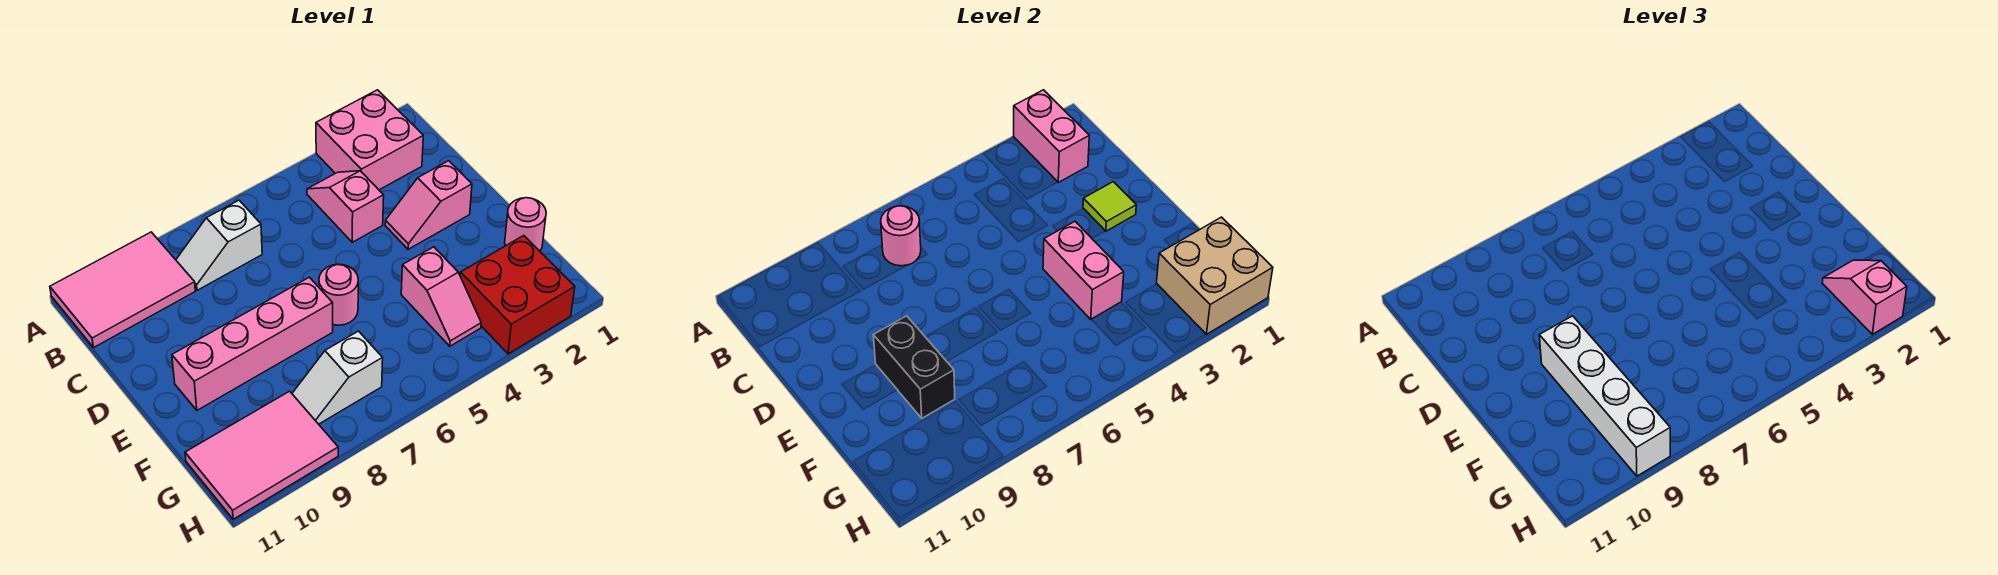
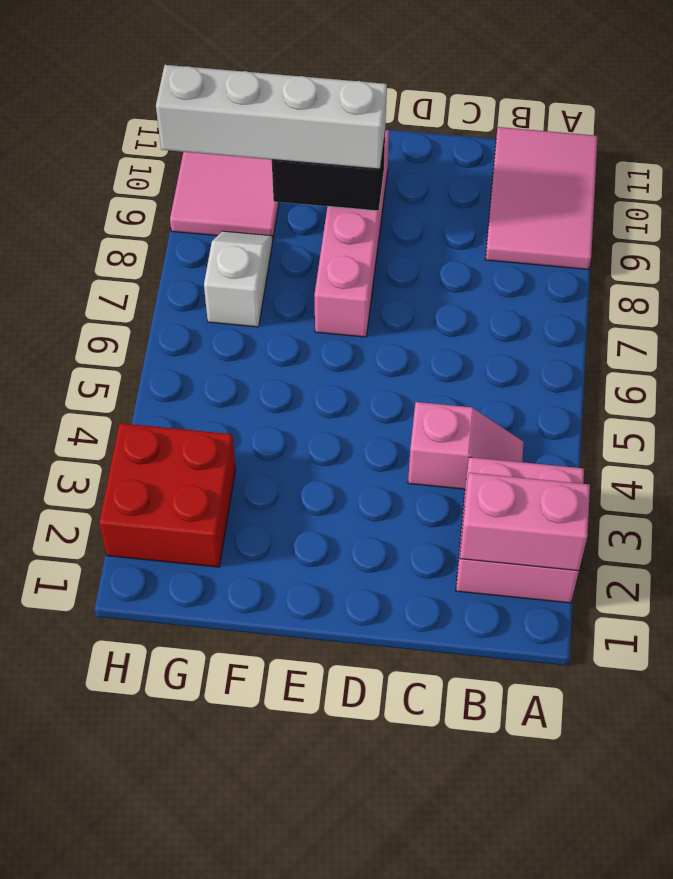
none -> white 1x2 slope [176,200,262,290]
none -> pink 1x2 slope [385,161,472,249]
none -> pink 1x1 round brick [319,264,358,325]

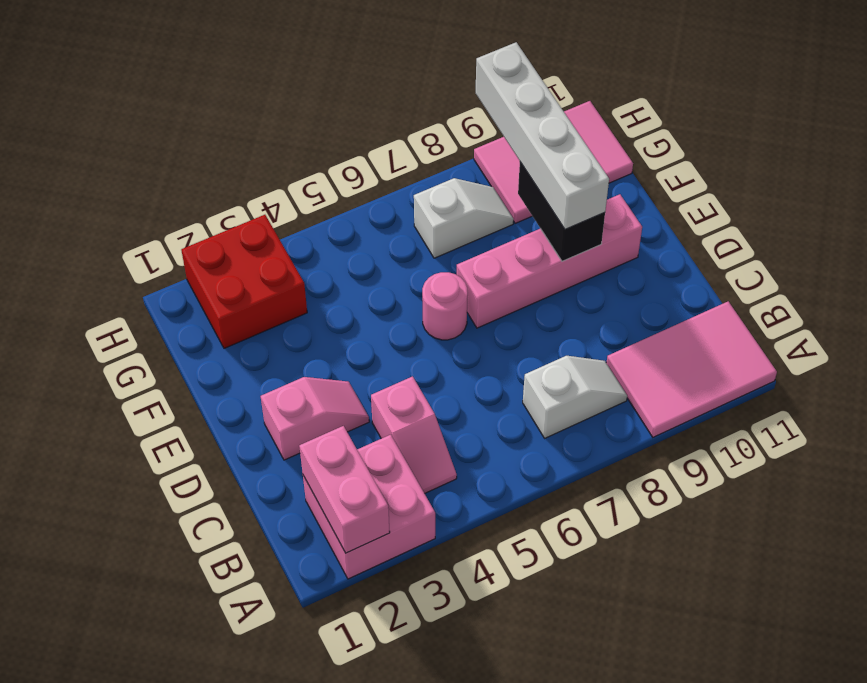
none -> pink 1x1 round brick [505,198,546,251]
none -> pink 1x2 slope [401,247,481,346]
none -> pink 1x1 round brick [881,206,921,266]

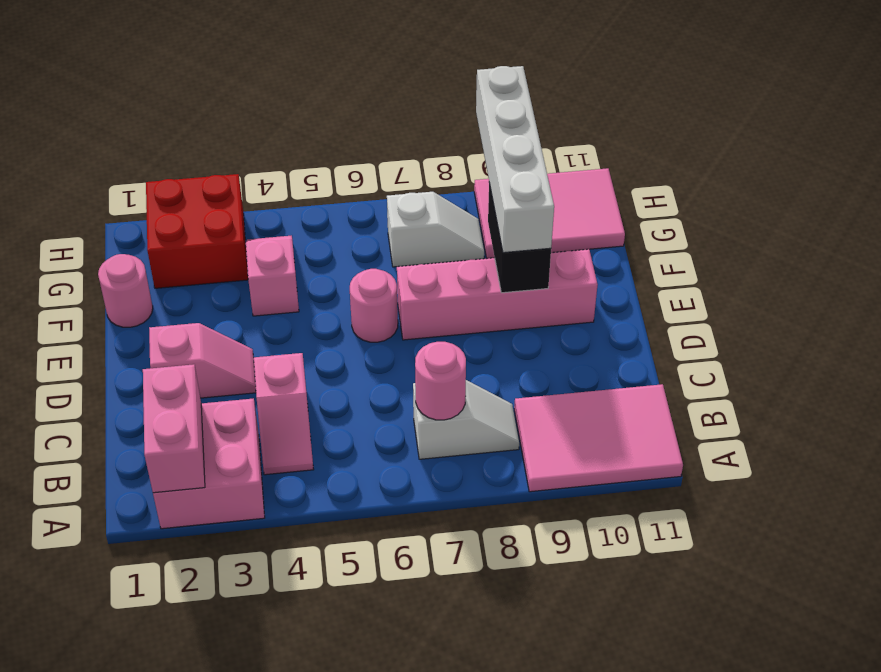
none -> lime 1x1 tile [1083,182,1136,231]
none -> pink 1x2 brick [1043,221,1124,319]
none -> tan 2x2 brick [1156,217,1273,334]

